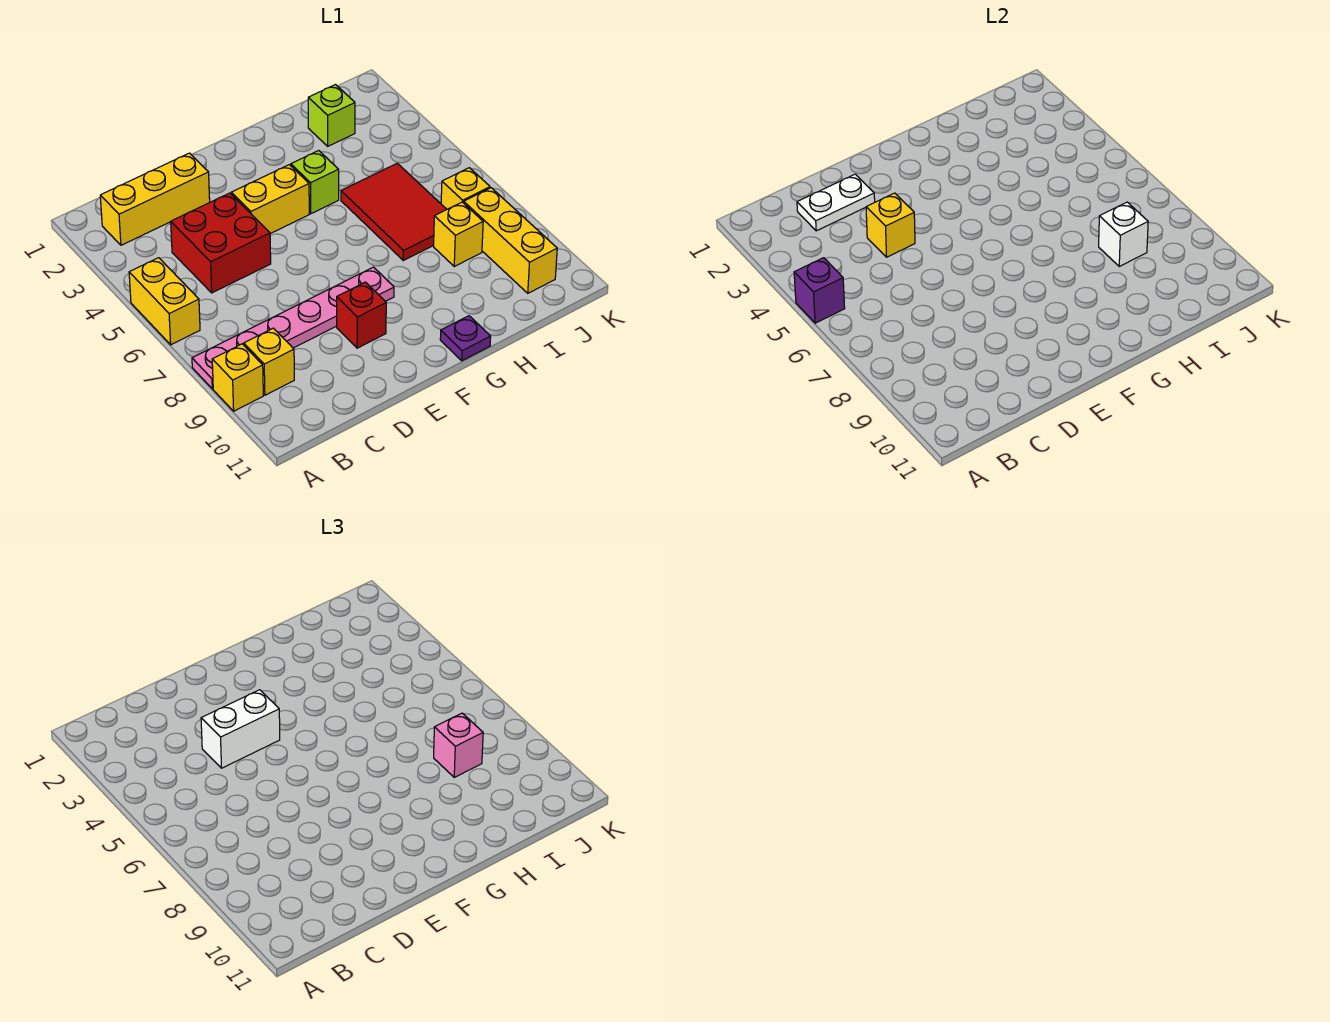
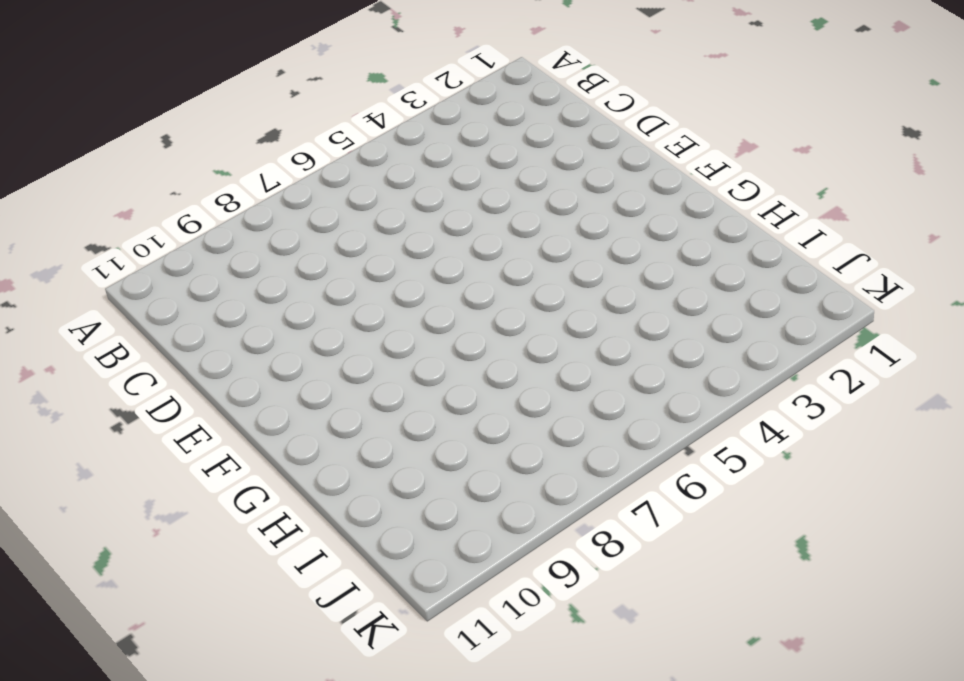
none -> yellow 1x2 brick [129,258,200,345]
none -> pink 1x6 plate [192,267,394,389]
none -> yellow 1x1 brick [212,344,263,411]

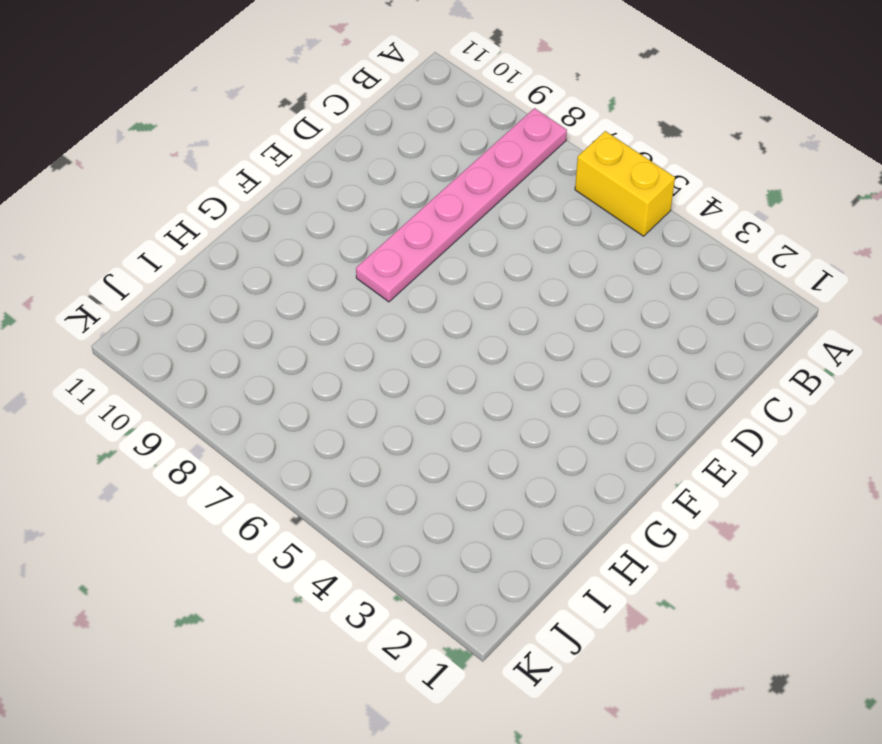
none -> yellow 1x1 brick [212,344,263,411]
none -> yellow 1x3 brick [100,153,210,245]
none -> yellow 1x1 brick [244,328,294,395]

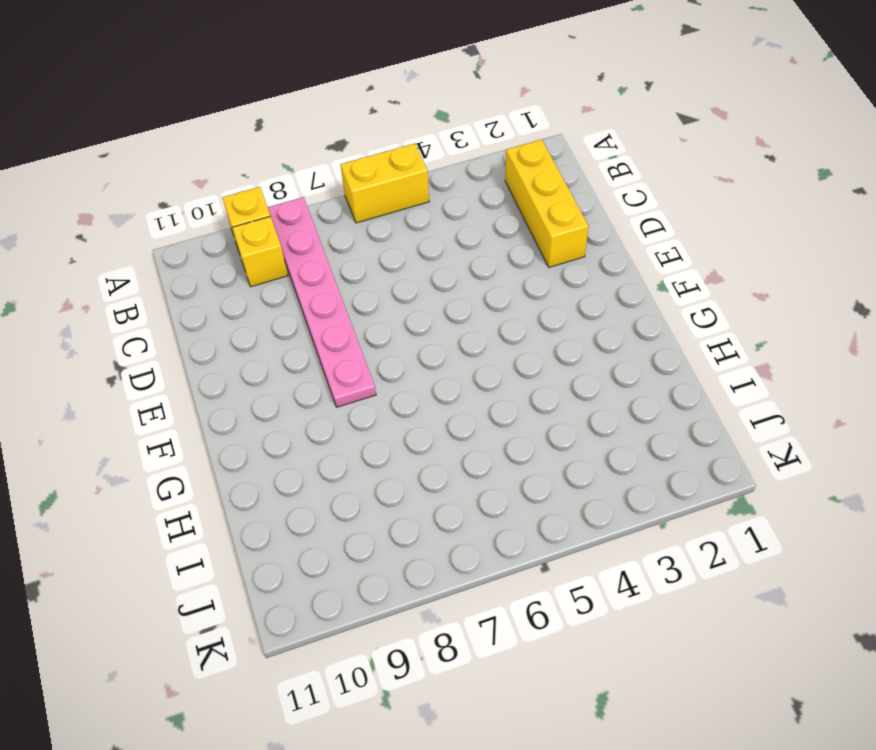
none -> red 2x2 brick [171,193,271,293]
none -> yellow 1x2 brick [231,165,309,234]
none -> red 1x1 brick [337,282,386,348]

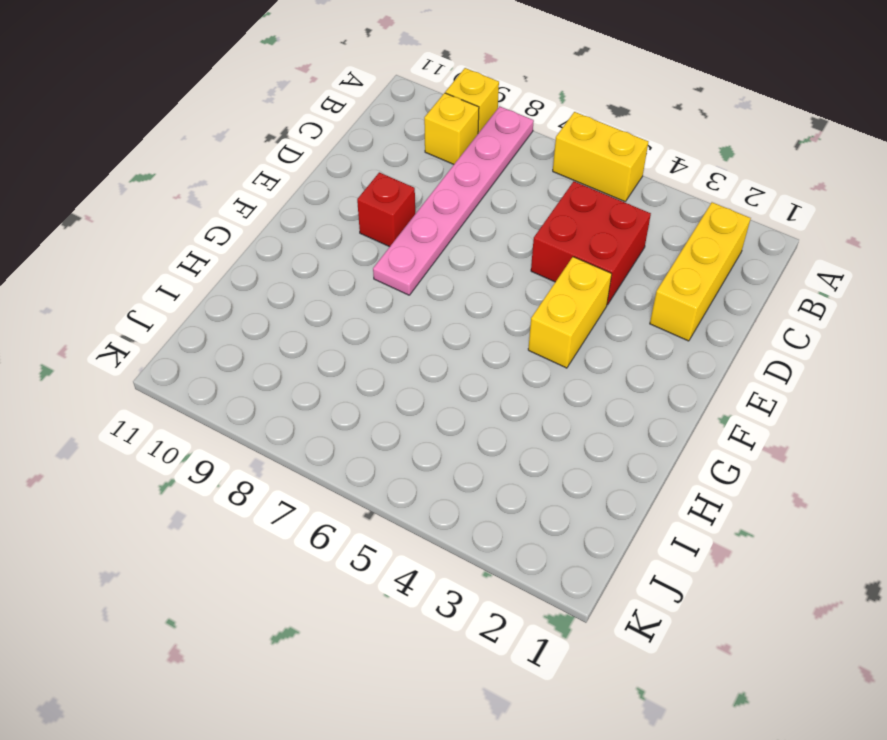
none -> lime 1x1 brick [291,151,339,214]
none -> purple 1x1 plate [440,316,491,361]
none -> red 2x3 tile [341,163,447,260]

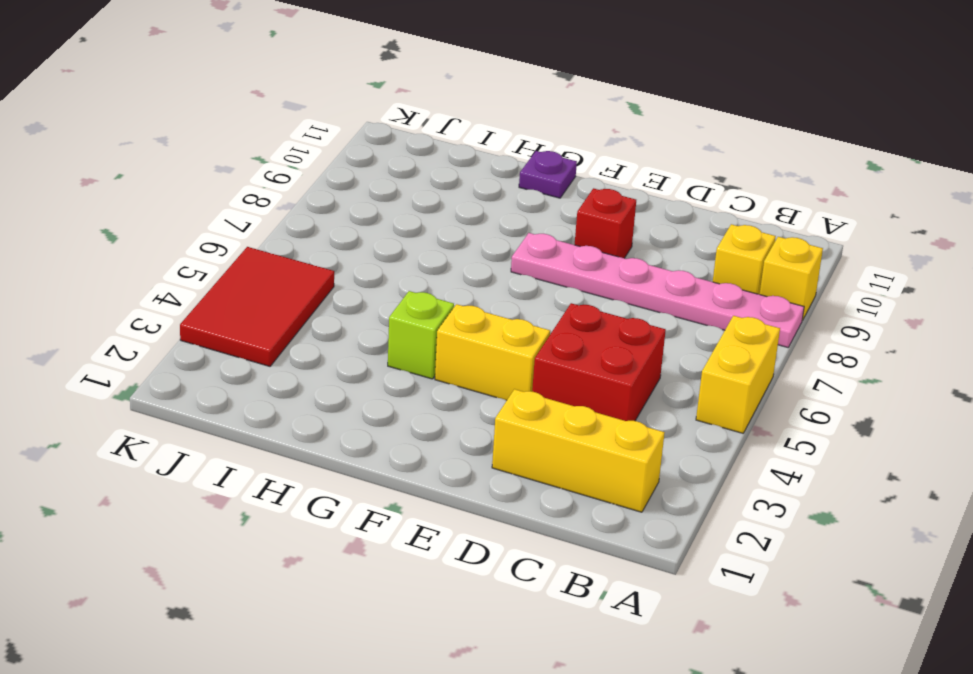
red 2x3 tile [180,247,334,366] -> red 2x3 tile moved to [341,163,447,260]
none -> lime 1x1 brick [308,85,355,146]
none -> yellow 1x1 brick [434,202,483,266]
none -> yellow 1x1 brick [441,168,490,209]

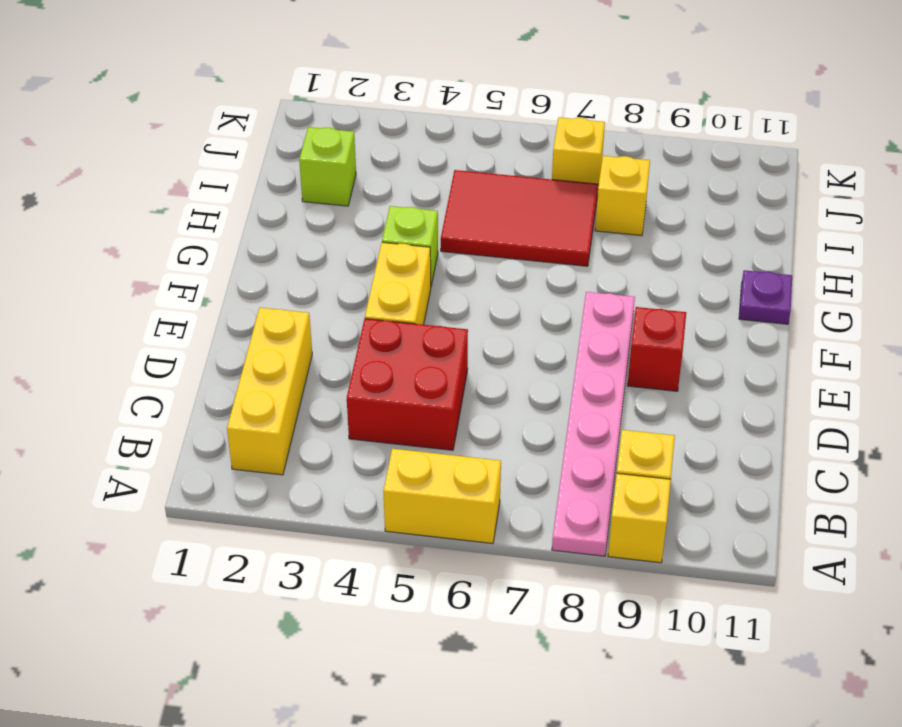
none -> yellow 1x3 brick [464,188,557,293]
none -> purple 1x1 brick [794,258,845,323]
none -> white 1x2 plate [797,174,875,231]

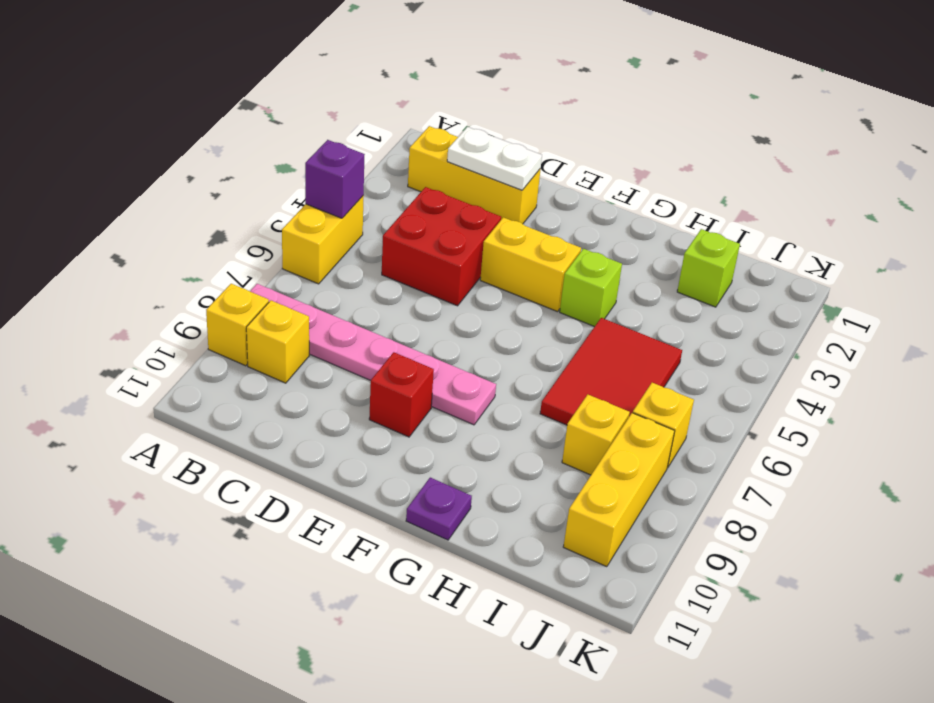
none -> yellow 1x1 brick [866,193,915,257]
none -> white 1x1 brick [1099,202,1148,266]
none -> white 1x2 brick [201,690,280,768]

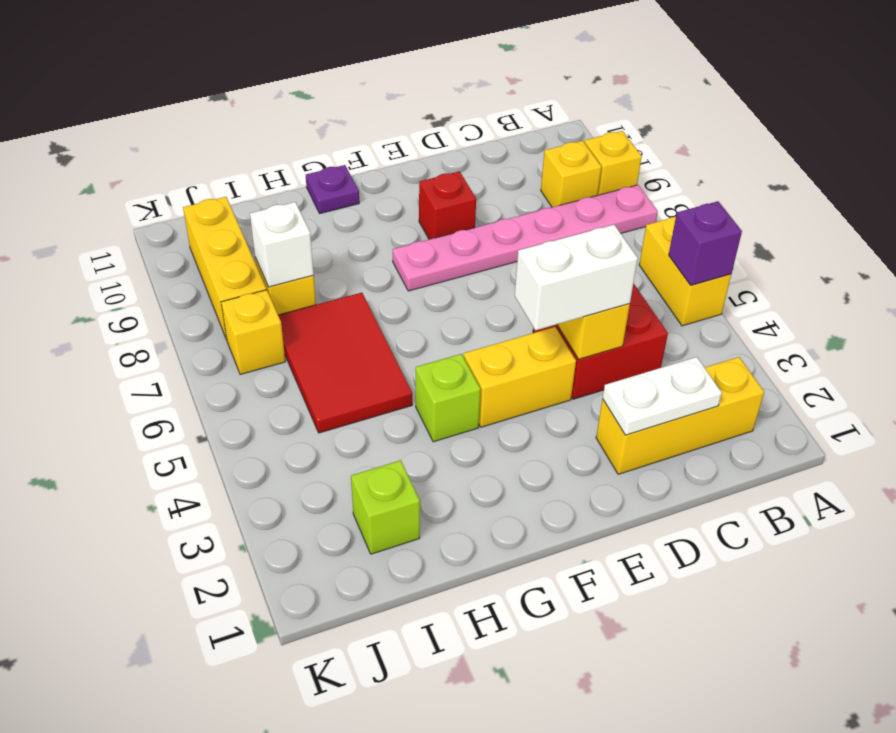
none -> pink 1x1 brick [434,713,483,777]

